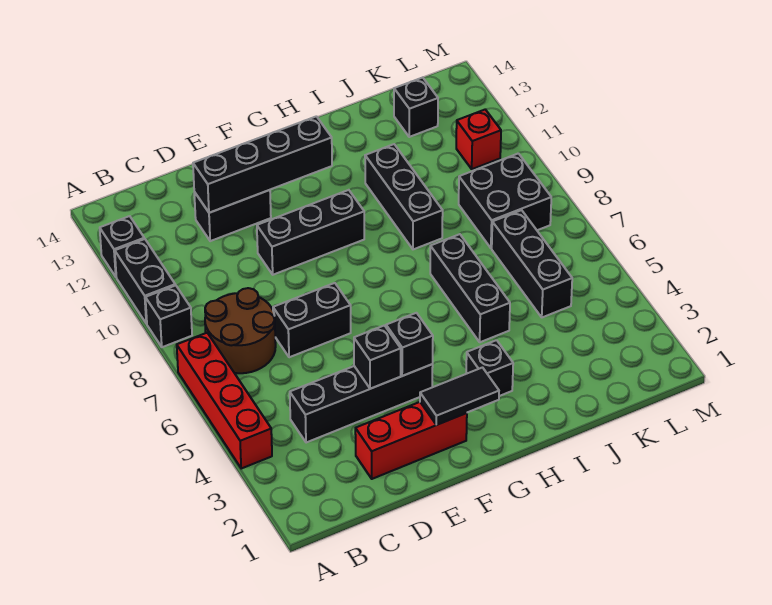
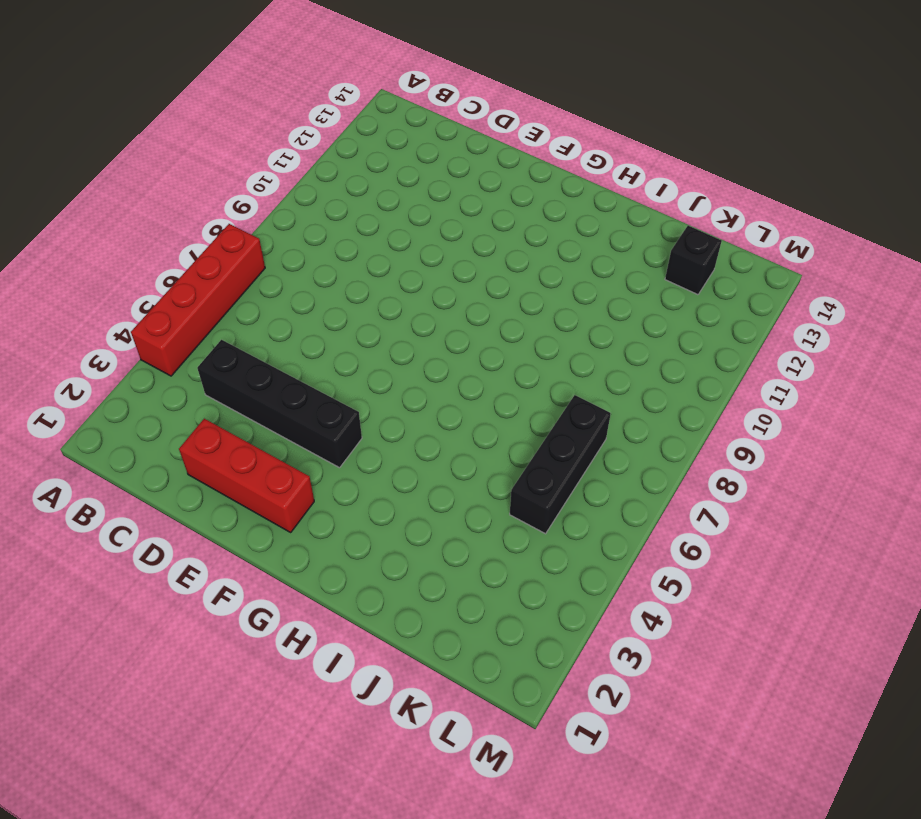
none -> black 1x1 brick [145,285,192,347]
none -> black 1x2 brick [115,239,175,324]
none -> black 1x1 brick [100,216,144,277]

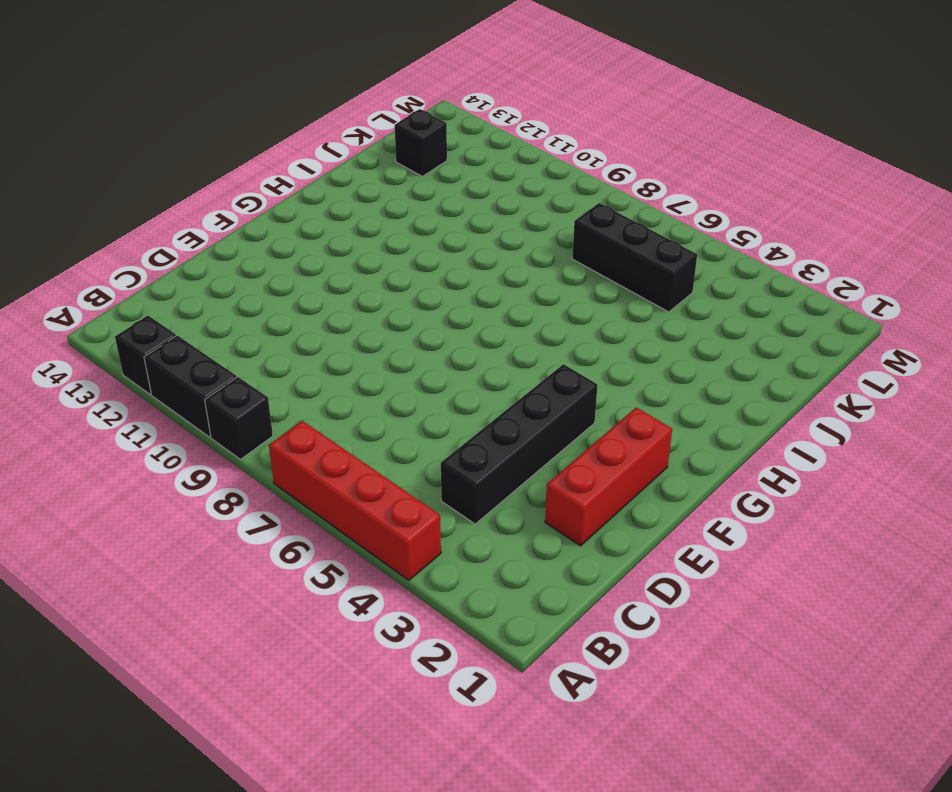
none -> brown 2x2 round brick [205,288,276,373]
none -> black 1x2 brick [273,283,351,357]
none -> black 1x2 brick [194,190,271,241]

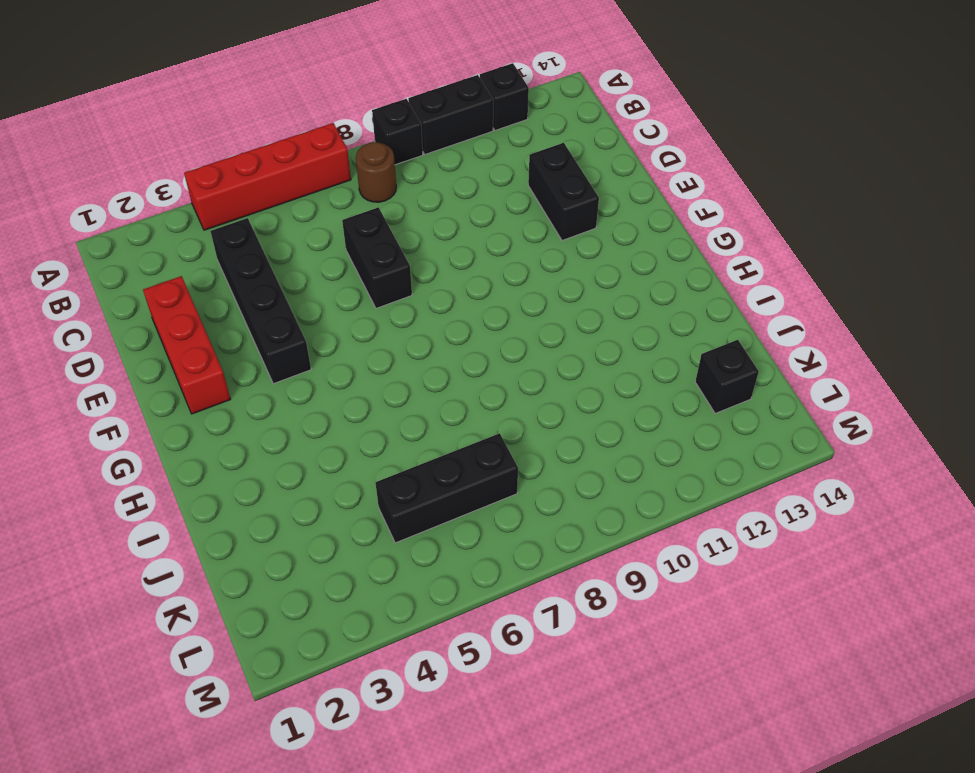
brown 1x1 round brick [356,142,396,202] -> brown 2x2 round brick [205,288,276,373]
none -> black 1x3 brick [257,190,364,275]
none -> black 1x1 brick [466,340,513,396]
none -> black 1x3 brick [430,234,510,342]

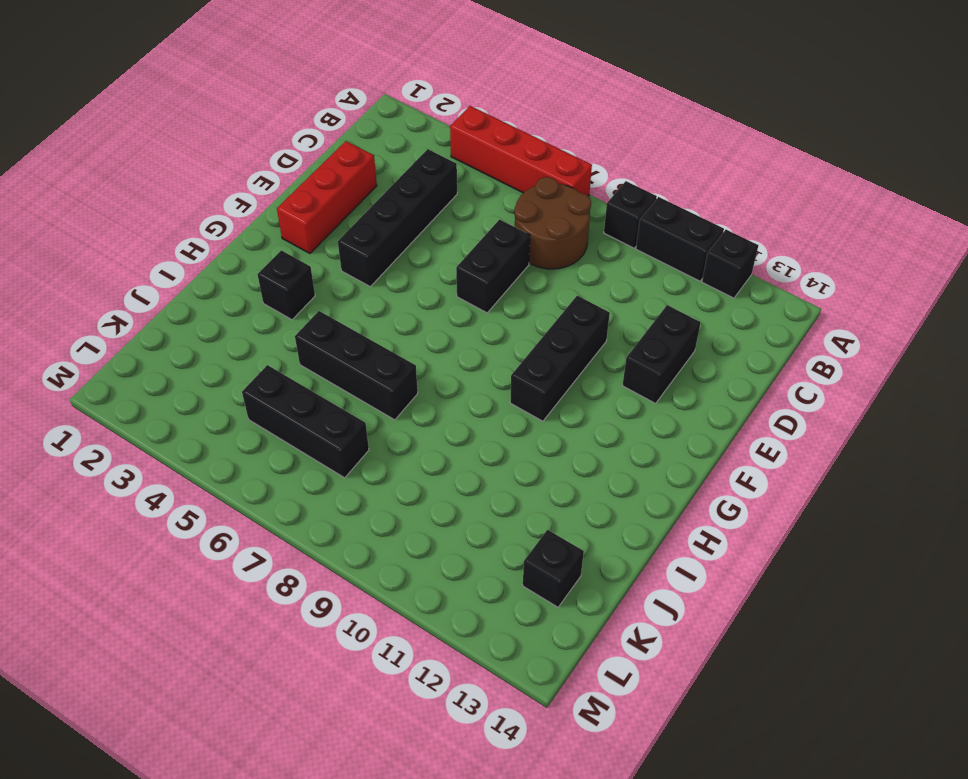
none -> black 1x3 brick [365,144,443,249]
none -> black 2x2 brick [459,153,551,248]
none -> red 1x1 brick [456,110,501,169]

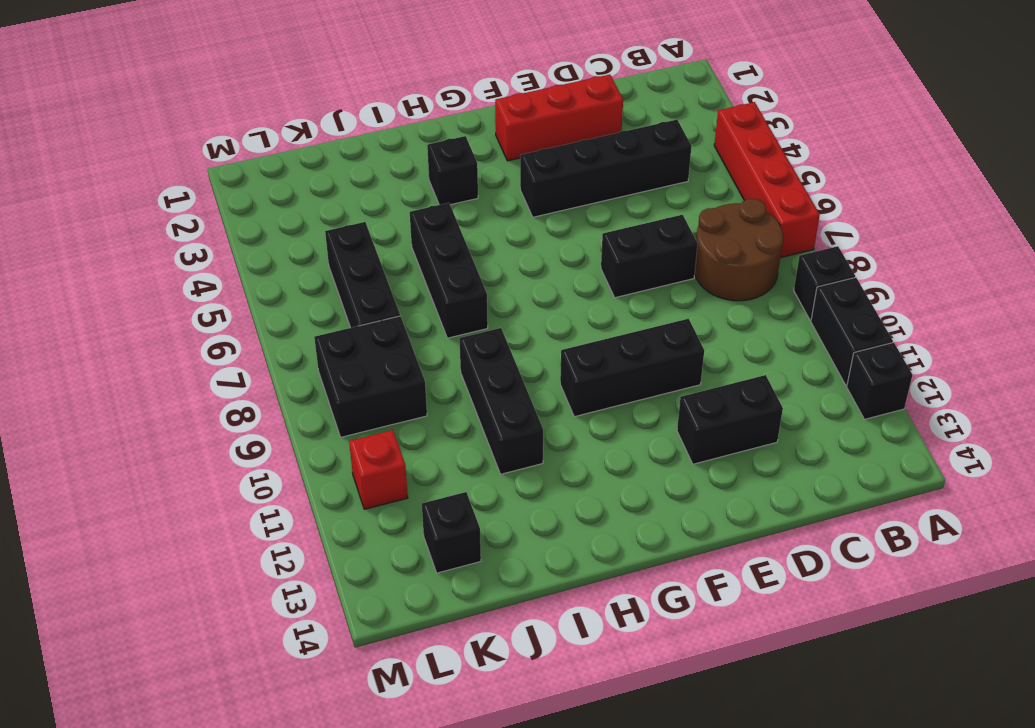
none -> black 1x4 brick [193,116,332,213]
none -> black 1x1 brick [354,325,401,389]
none -> black 1x2 tile [420,368,499,425]

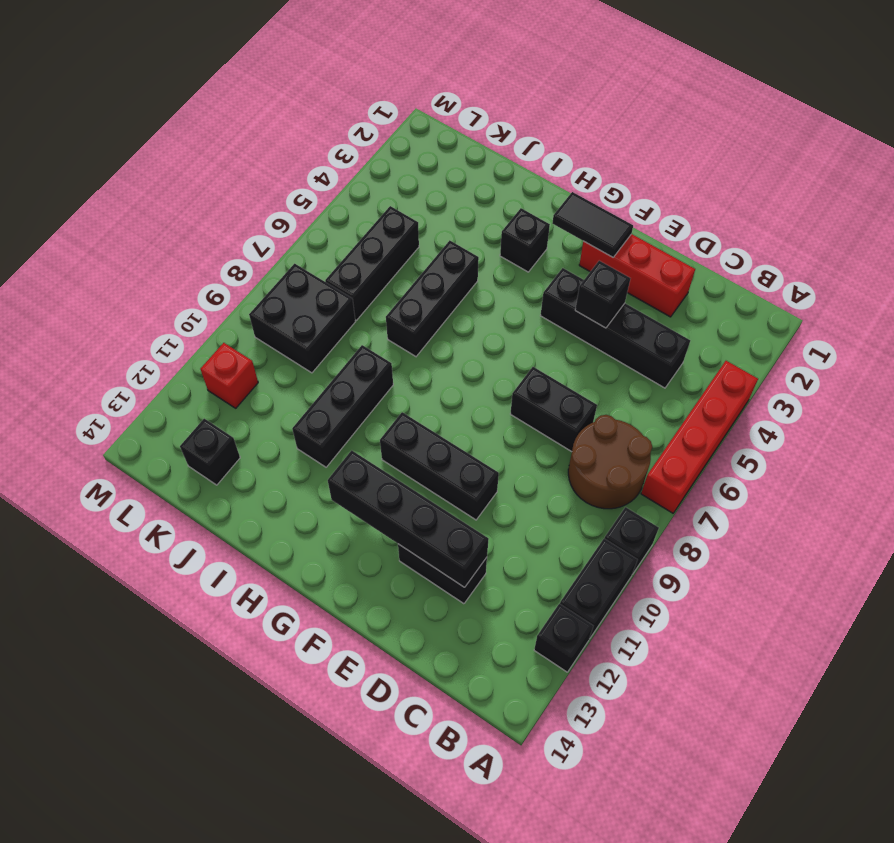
none -> black 1x1 brick [386,313,433,376]

